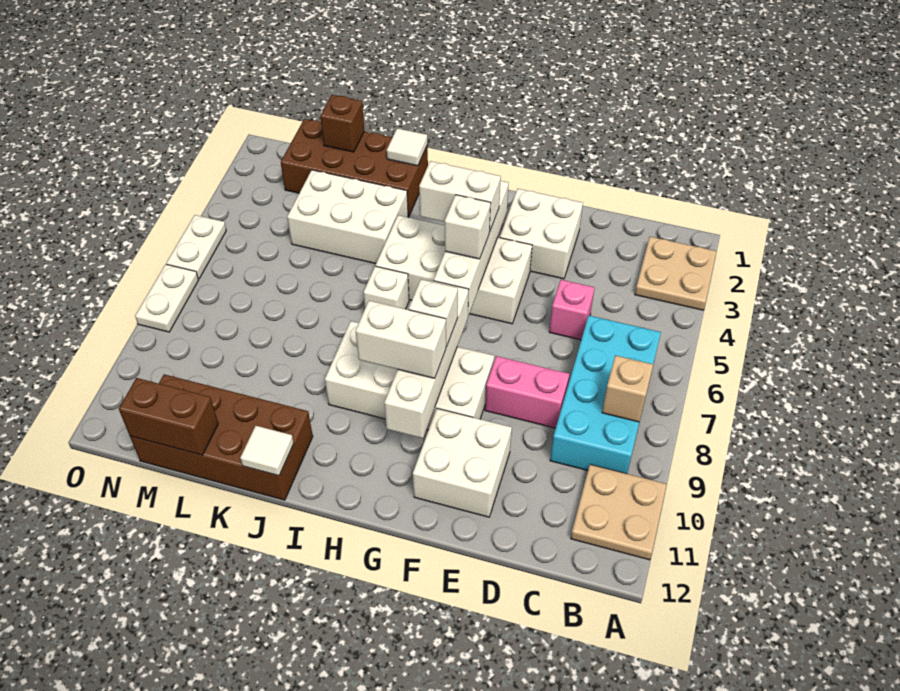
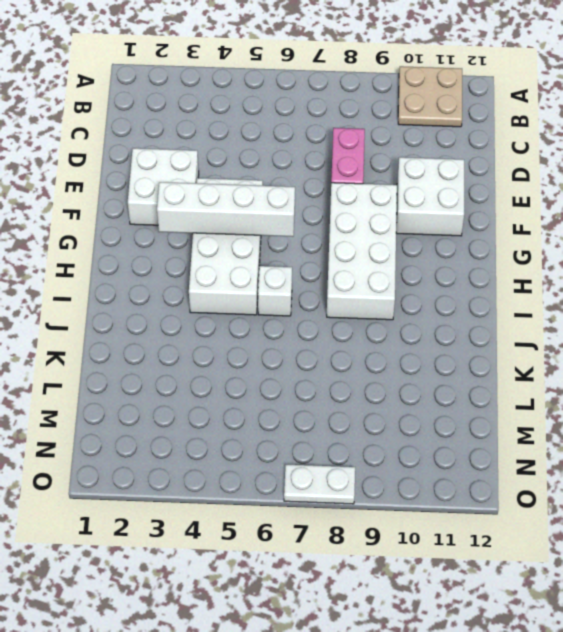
none -> tan 2x2 plate [635,237,717,310]
none -> cyan 2x4 brick [550,316,661,474]
none -> pink 1x1 brick [549,280,595,340]

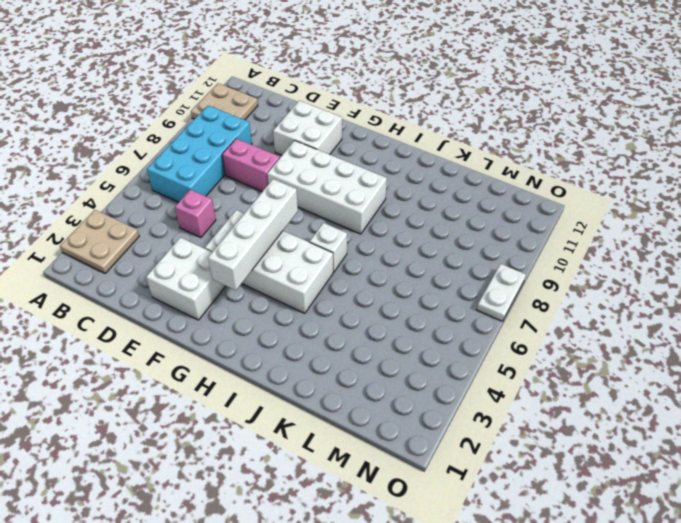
none -> brown 2x4 brick [281,119,428,218]
none -> white 2x3 brick [287,170,408,264]
none -> brown 2x4 brick [130,374,313,500]

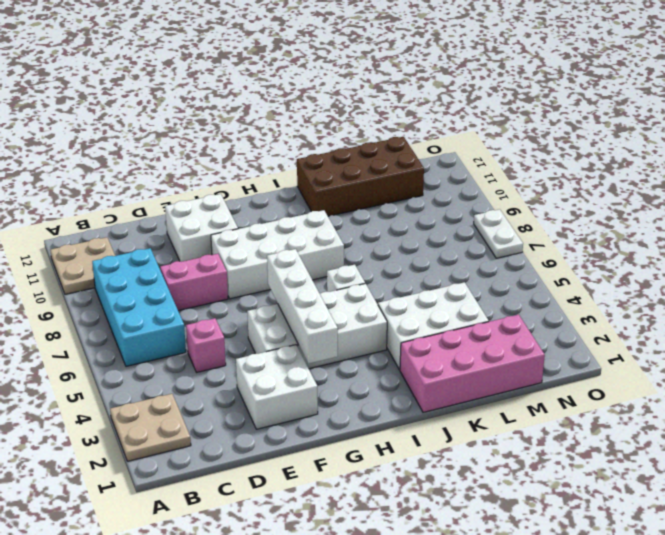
pink 2x4 brick [400,315,545,412] -> brown 2x4 brick [281,119,428,218]
none -> white 1x2 plate [166,215,226,279]
none -> tan 1x1 brick [602,355,653,422]
none -> white 1x4 brick [384,281,469,438]

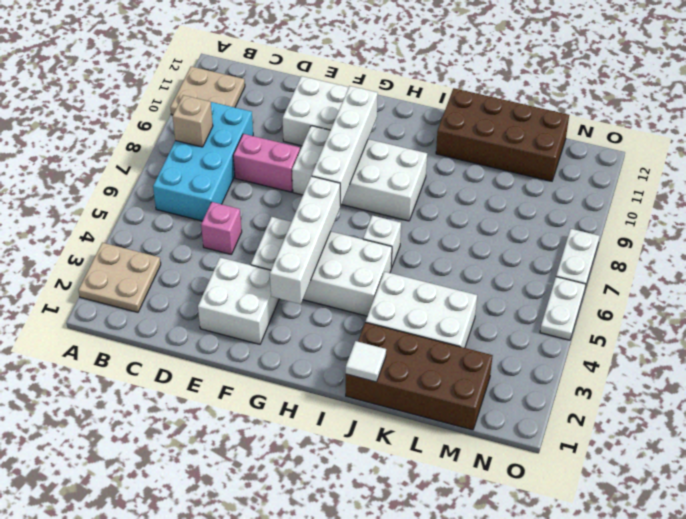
none -> white 1x1 tile [240,426,294,476]
none -> brown 1x1 brick [320,95,364,152]
none -> brown 1x2 brick [119,378,218,455]

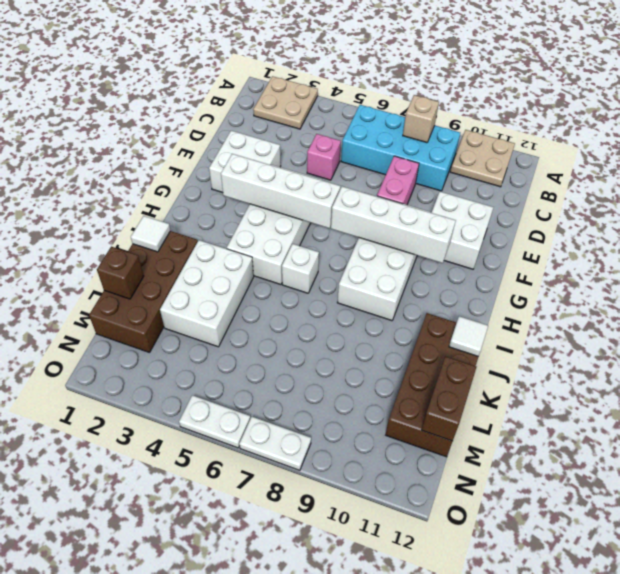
none -> white 1x2 brick [419,161,501,232]
none -> white 1x1 brick [445,195,491,259]
none -> white 1x1 brick [409,279,458,347]

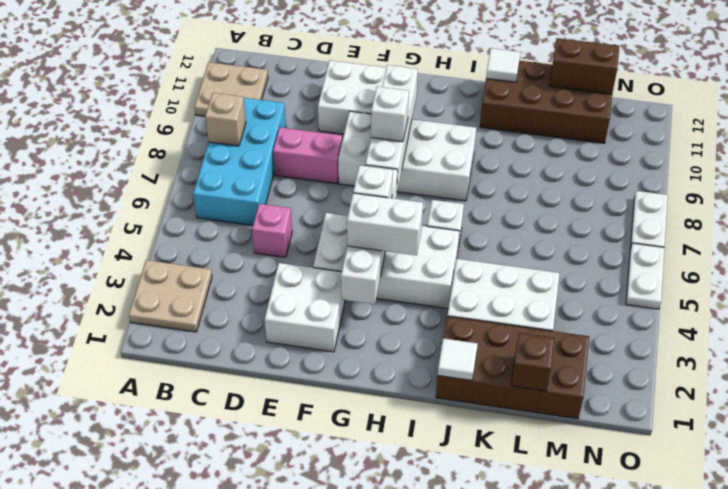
none -> white 1x2 brick [356,301,446,378]

